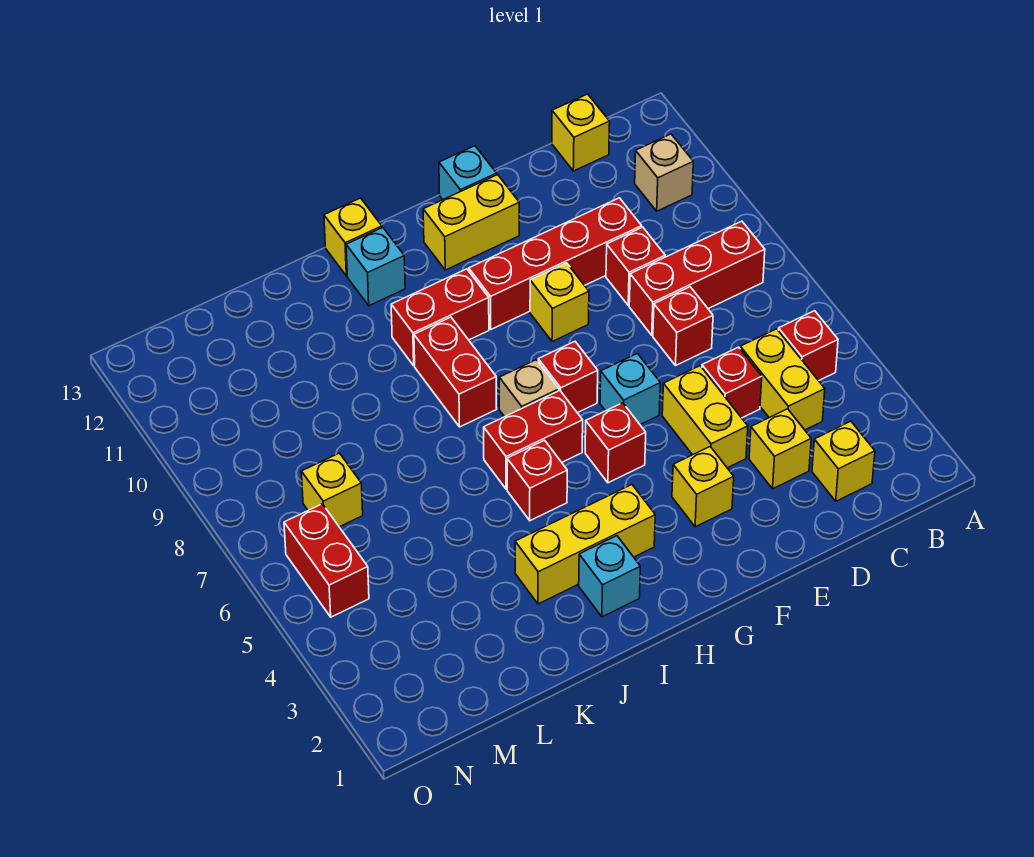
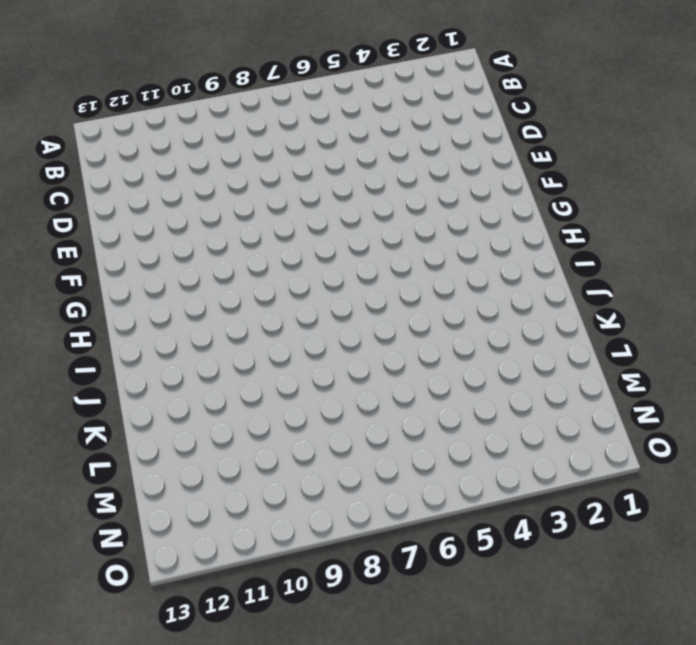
none -> red 1x1 brick [778,311,838,381]
none -> red 1x3 brick [629,221,765,335]
none -> tan 1x1 brick [635,134,693,211]
none -> yellow 1x1 brick [812,421,875,501]

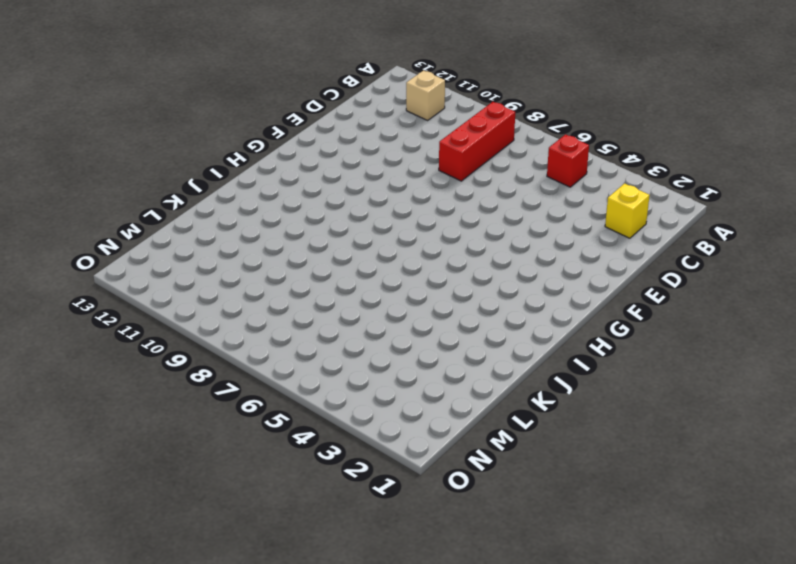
none -> yellow 1x2 brick [740,329,825,430]
none -> yellow 1x1 brick [552,94,610,171]
none -> yellow 1x1 brick [749,409,811,489]
none -> red 1x1 brick [702,347,762,418]

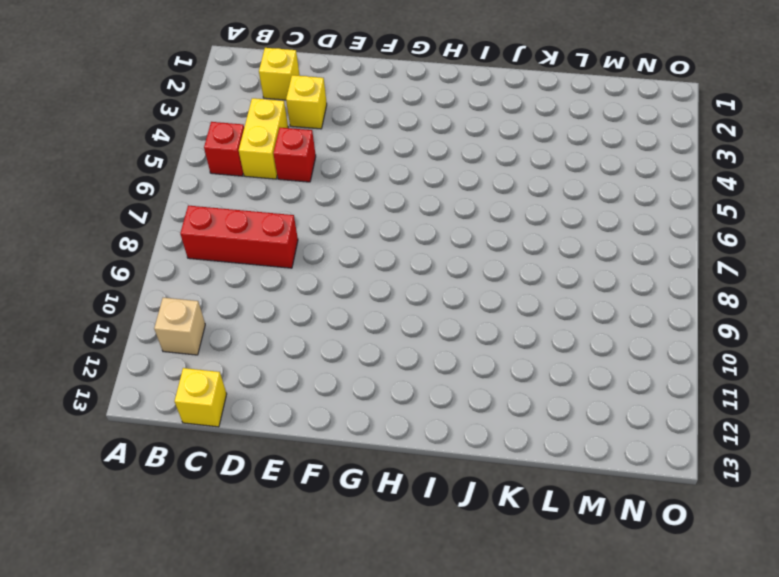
none -> red 1x1 brick [653,287,713,365]
none -> red 1x1 brick [606,227,665,305]
none -> red 1x4 brick [469,198,642,329]
none -> yellow 1x2 brick [662,366,748,468]

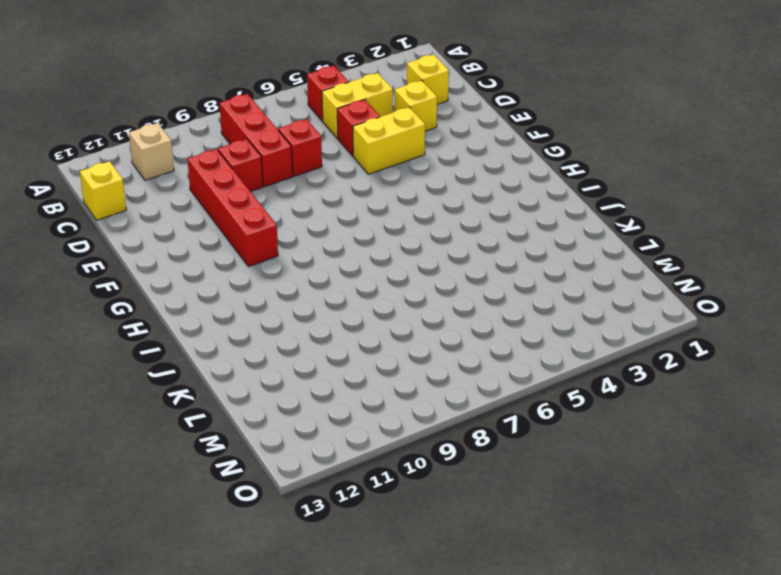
none -> yellow 1x1 brick [672,447,734,527]
none -> cyan 1x1 brick [600,354,660,425]
none -> yellow 1x1 brick [530,263,589,342]
none -> yellow 1x2 brick [423,175,519,270]

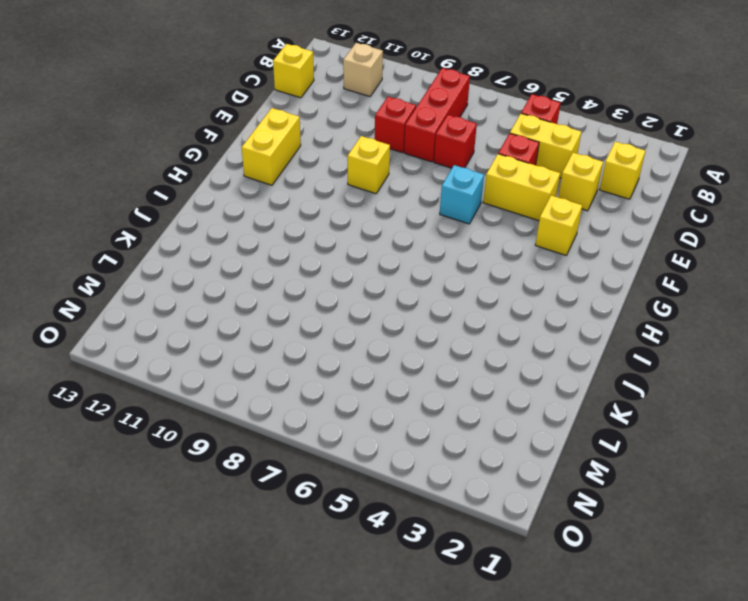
none -> red 1x4 brick [469,198,642,329]
none -> cyan 1x1 brick [439,146,497,200]
none -> red 1x1 brick [585,403,646,483]
none -> red 1x1 brick [538,342,598,413]

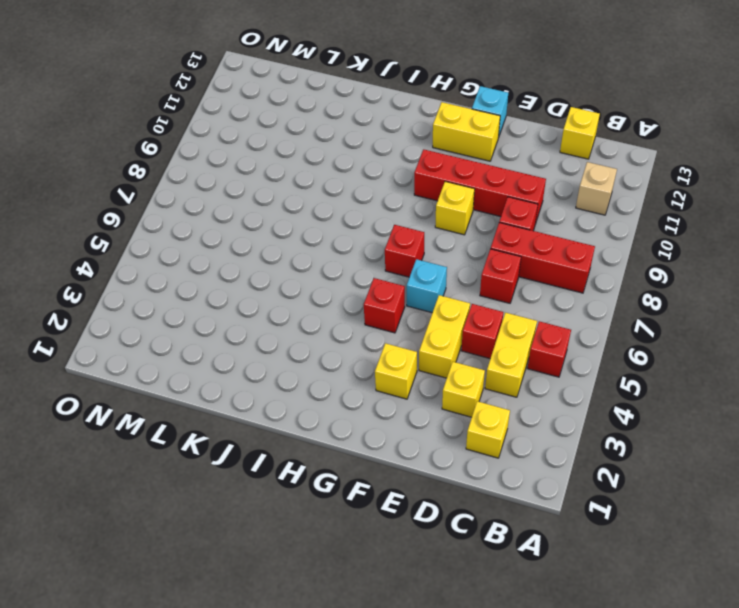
none -> yellow 1x3 brick [515,485,655,604]
none -> red 1x2 brick [484,391,583,489]
none -> tan 1x1 brick [499,360,559,417]
none -> red 1x2 brick [391,269,489,366]

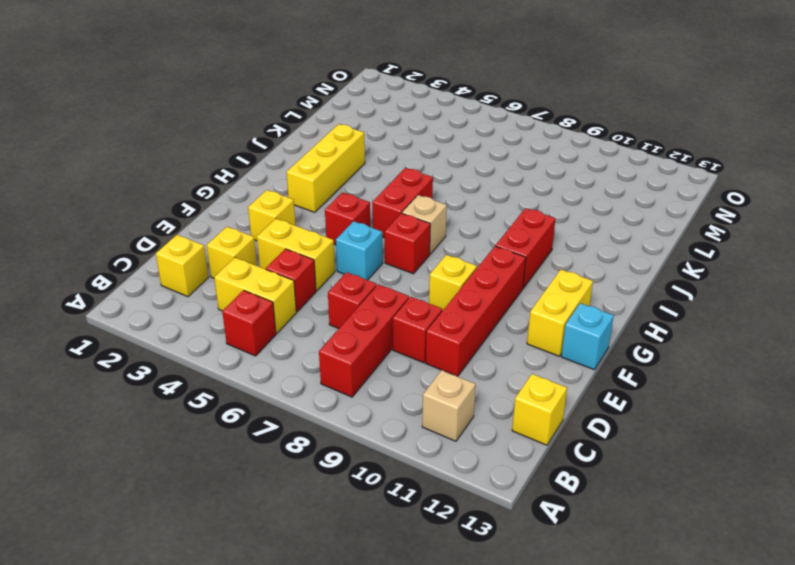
none -> cyan 1x1 brick [579,536,640,617]
none -> red 1x1 brick [507,440,567,521]
none -> red 1x2 brick [414,317,497,427]
none -> cyan 1x1 brick [346,228,405,306]

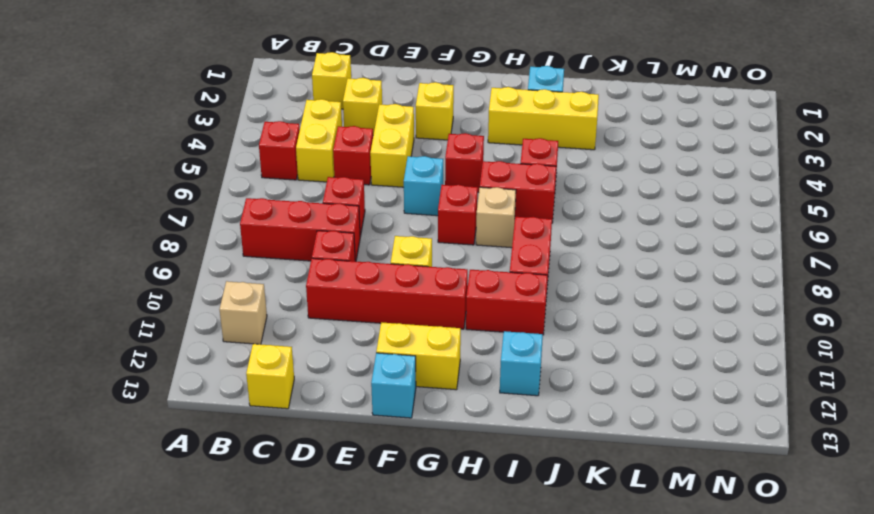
none -> yellow 1x1 brick [324,198,382,276]
none -> yellow 1x1 brick [301,453,363,527]
none -> red 1x2 brick [284,504,369,617]

